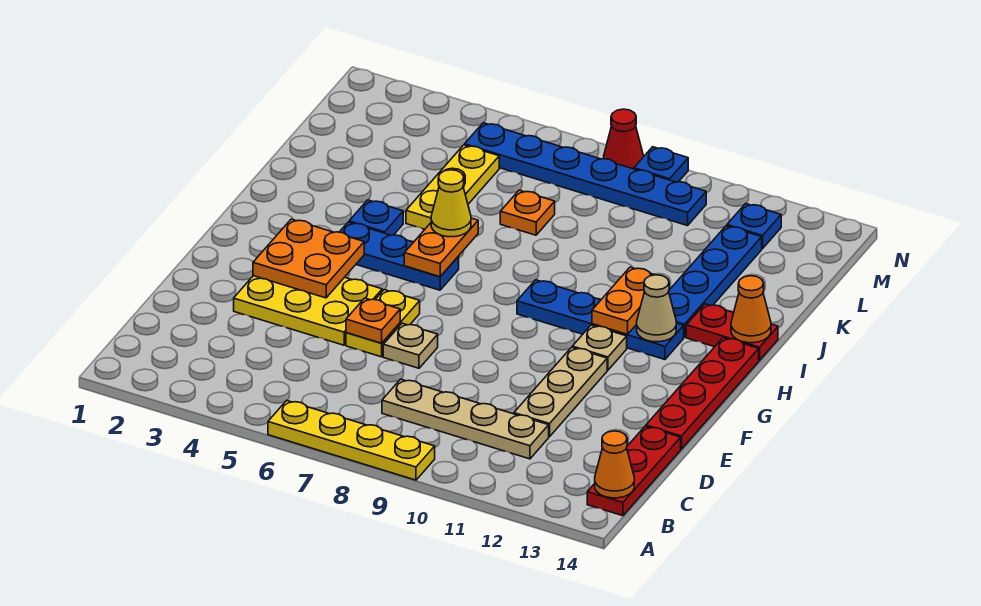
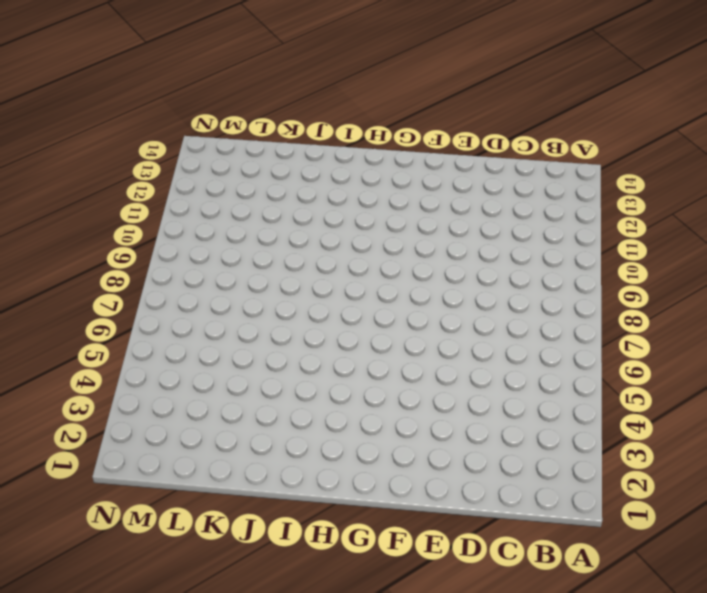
none -> yellow 1x4 plate [268,400,435,480]
none -> red 1x3 plate [587,426,681,516]
none -> tan 1x4 plate [382,379,549,459]

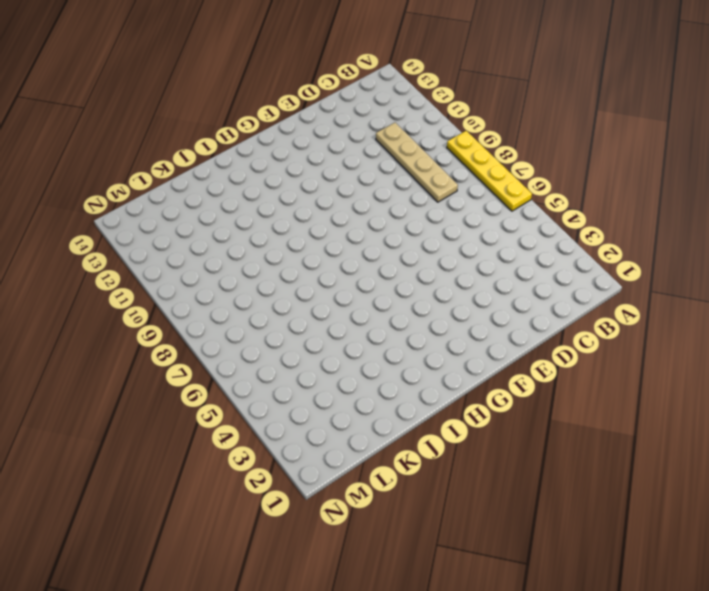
none -> red 1x3 plate [587,426,681,516]
none -> tan 1x3 plate [514,347,607,437]
none -> yellow 2x3 plate [234,276,382,345]

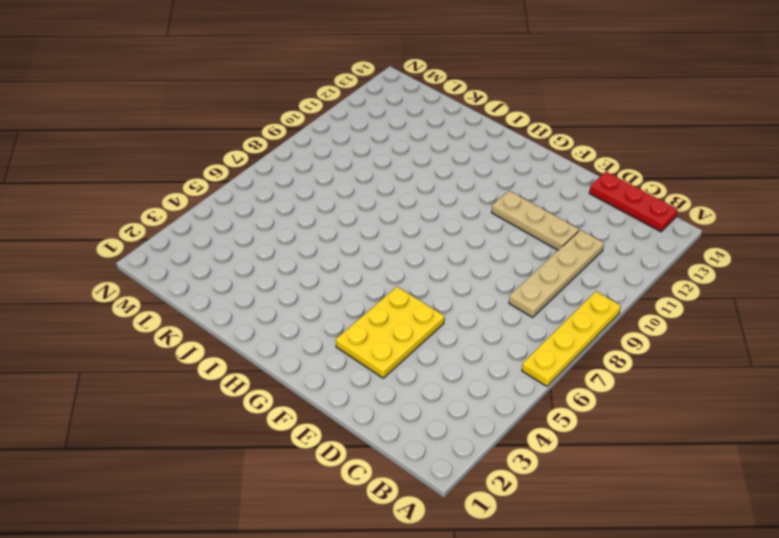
none -> yellow 1x2 plate [346,290,420,357]
none -> tan 1x1 plate [383,323,438,368]
none -> red 1x4 plate [646,338,759,449]

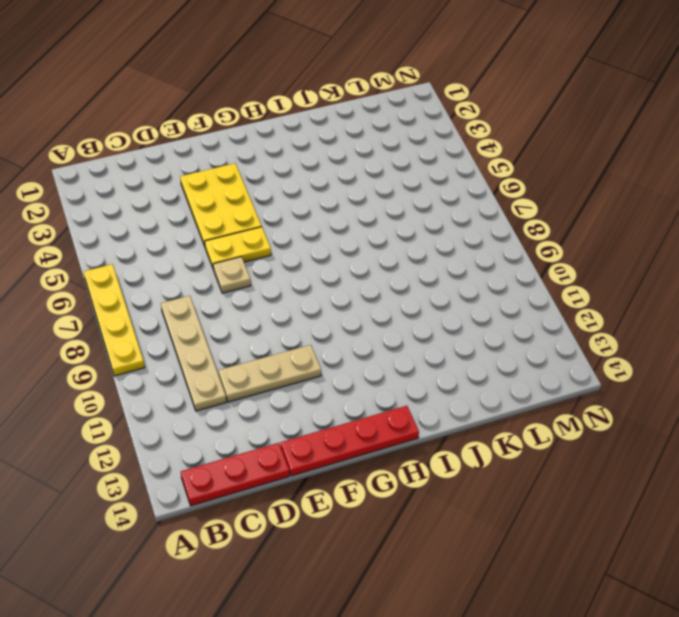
none -> tan 1x1 plate [572,325,627,370]
none -> blue 1x3 plate [340,222,459,290]
none -> blue 1x4 plate [517,280,684,359]

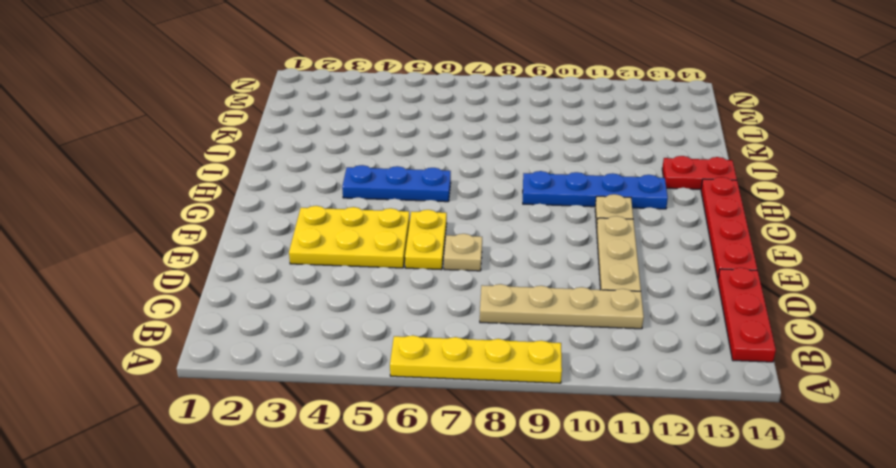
none -> blue 1x1 plate [349,200,403,235]
none -> blue 1x4 plate [669,226,762,337]
none -> yellow 1x3 plate [406,145,499,229]

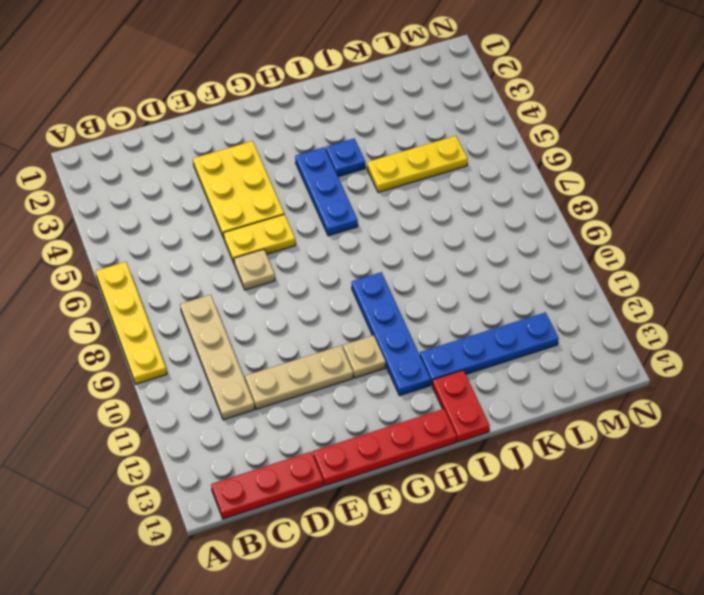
none -> orange 1x1 plate [500,190,555,235]
none -> blue 1x6 plate [465,123,706,226]
none -> blue 1x1 plate [727,204,781,249]

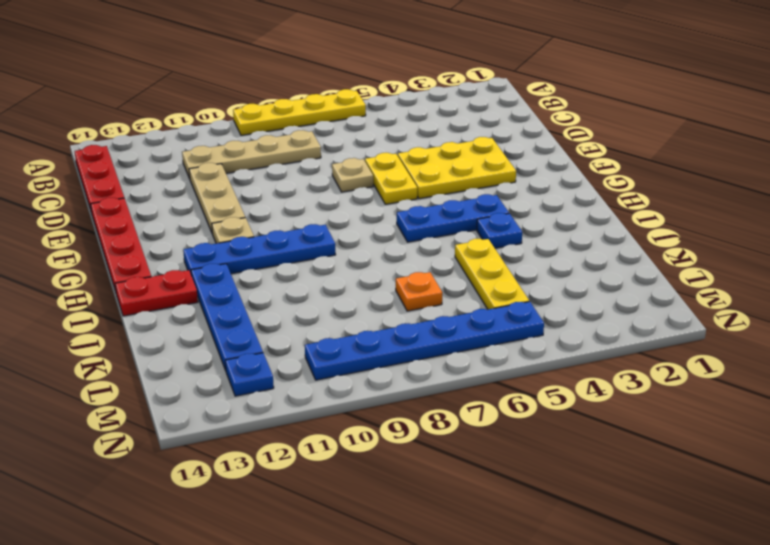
none -> red 1x1 cone [604,109,644,169]
none -> blue 1x1 plate [634,147,688,182]
none -> orange 1x1 cone [595,431,634,498]

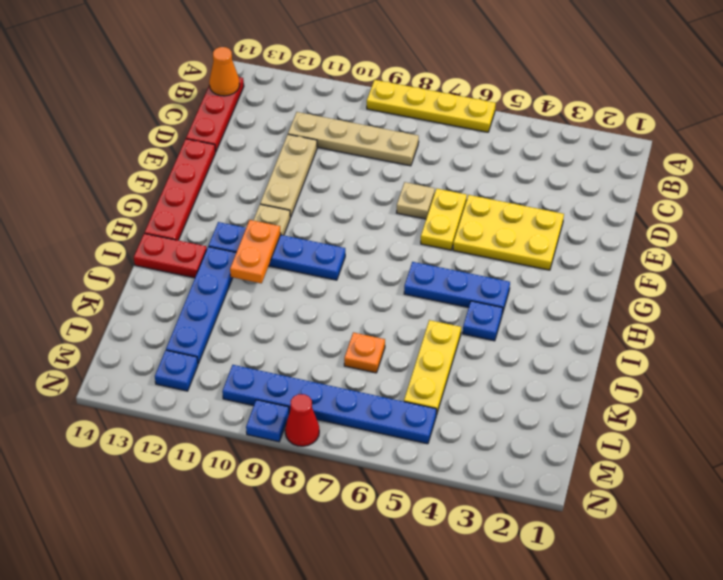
none -> orange 1x1 plate [346,298,400,343]
none -> orange 2x2 plate [253,219,364,298]
none -> orange 1x2 plate [404,218,478,277]

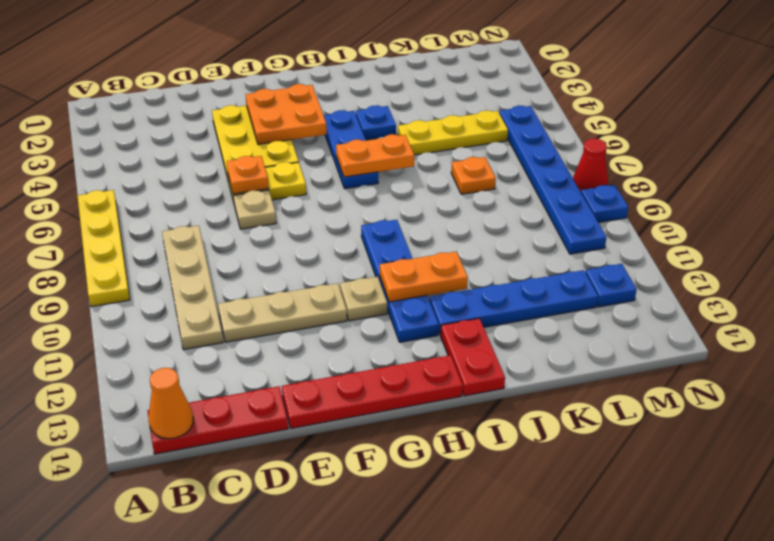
none -> tan 1x1 cone [637,275,676,342]
none -> orange 1x1 cone [731,276,771,343]
none -> yellow 1x1 cone [431,170,471,237]

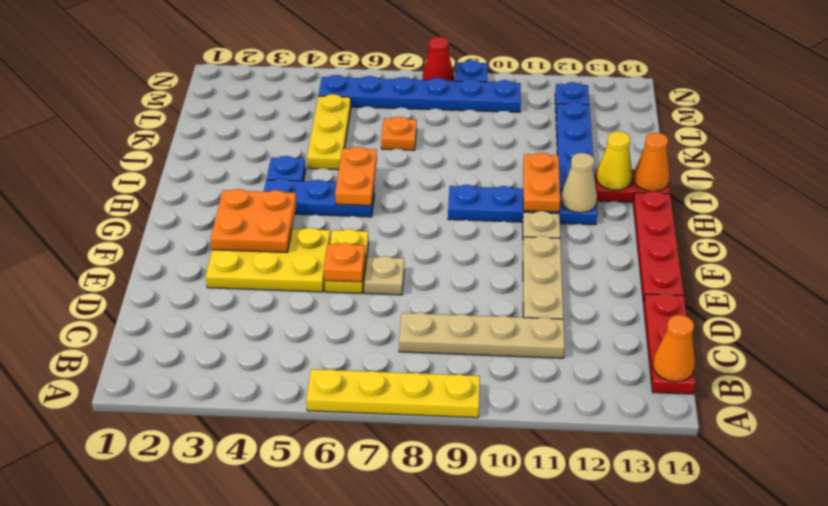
yellow 1x1 cone [597,131,632,190] -> yellow 1x1 cone moved to [431,170,471,237]

